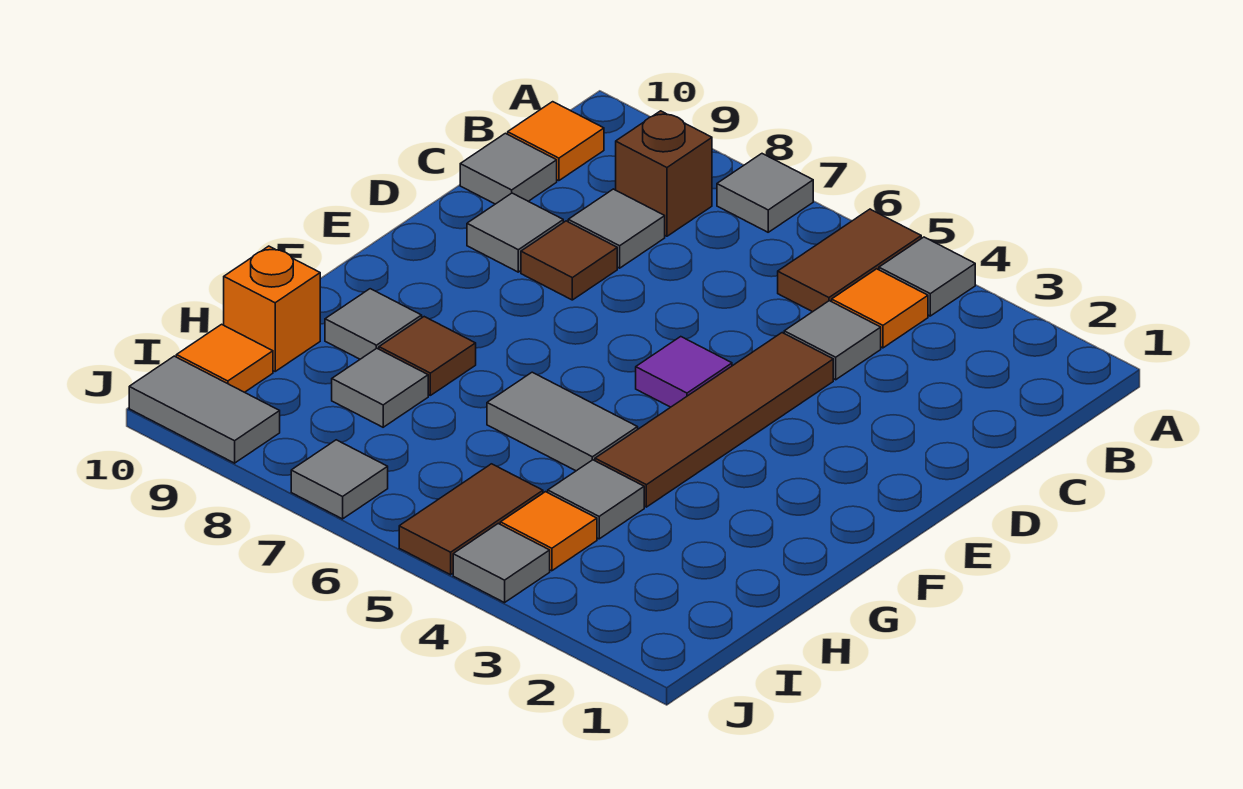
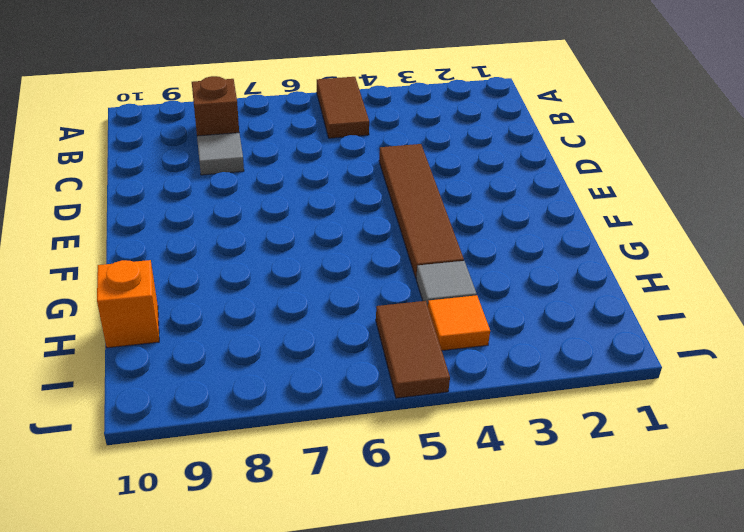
none -> grey 1x1 tile [879,237,975,316]
none -> grey 1x1 tile [717,154,813,232]
none -> orange 1x1 tile [832,269,928,348]

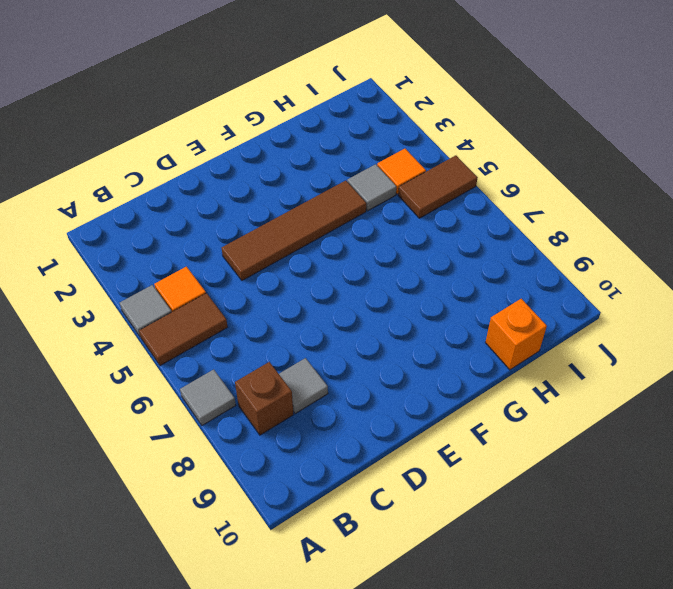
none -> orange 1x1 tile [508,102,604,181]
none -> grey 1x1 tile [784,301,881,380]
none -> grey 1x1 tile [460,133,557,204]

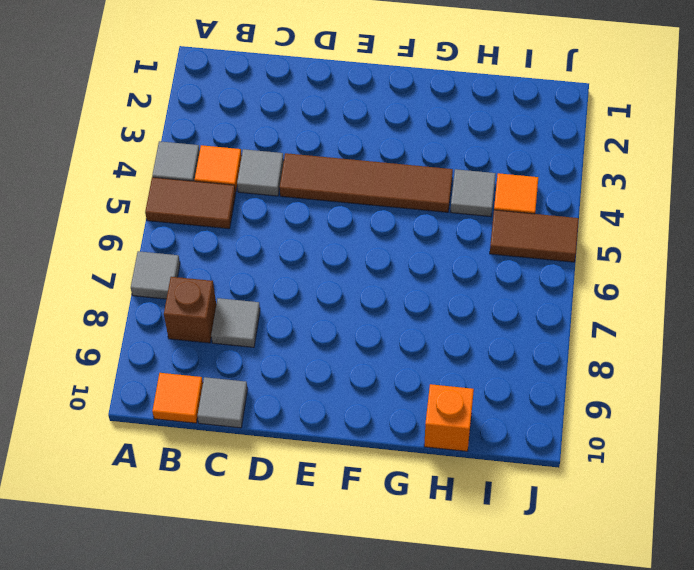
none -> brown 1x1 tile [521,221,617,300]
none -> grey 1x1 tile [467,193,563,272]
none -> purple 1x1 tile [636,337,732,407]

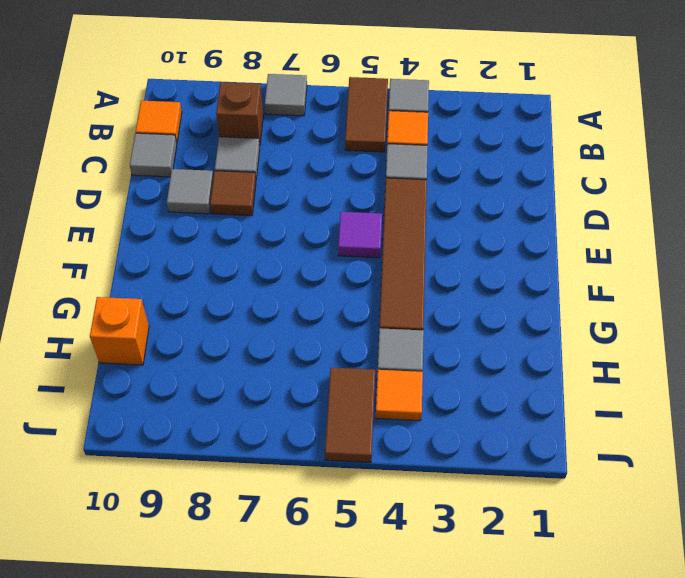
none -> grey 1x2 tile [487,372,638,471]
none -> brown 1x1 tile [379,317,476,395]
none -> grey 1x1 tile [325,289,422,359]

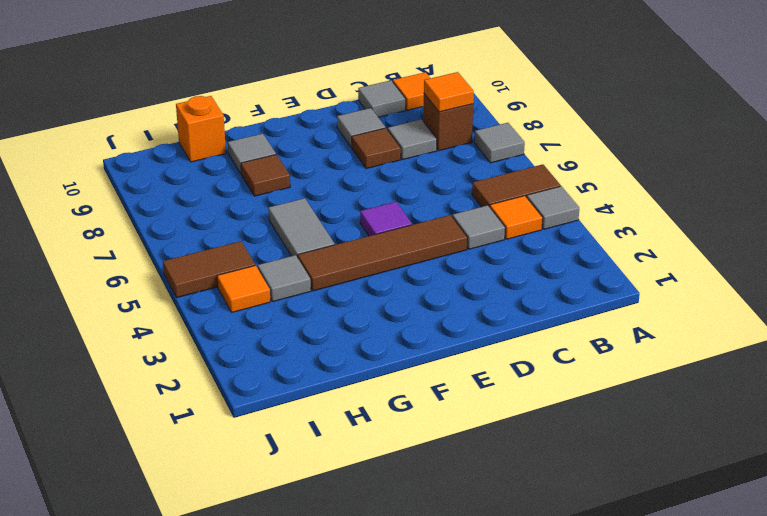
orange 1x1 tile [424,72,474,112] -> orange 1x1 tile moved to [176,324,273,392]
none -> grey 1x1 tile [332,348,428,427]
none -> grey 1x1 tile [453,524,550,603]
none -> grey 1x1 tile [291,440,388,519]

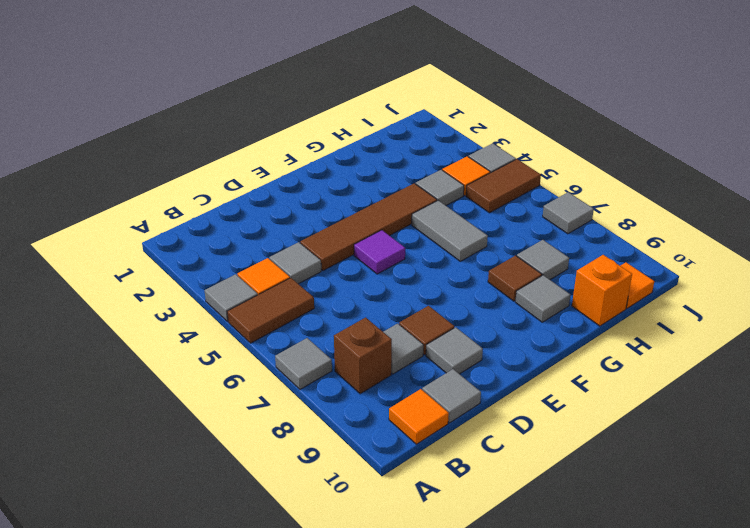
none -> grey 1x2 tile [129,356,280,463]

